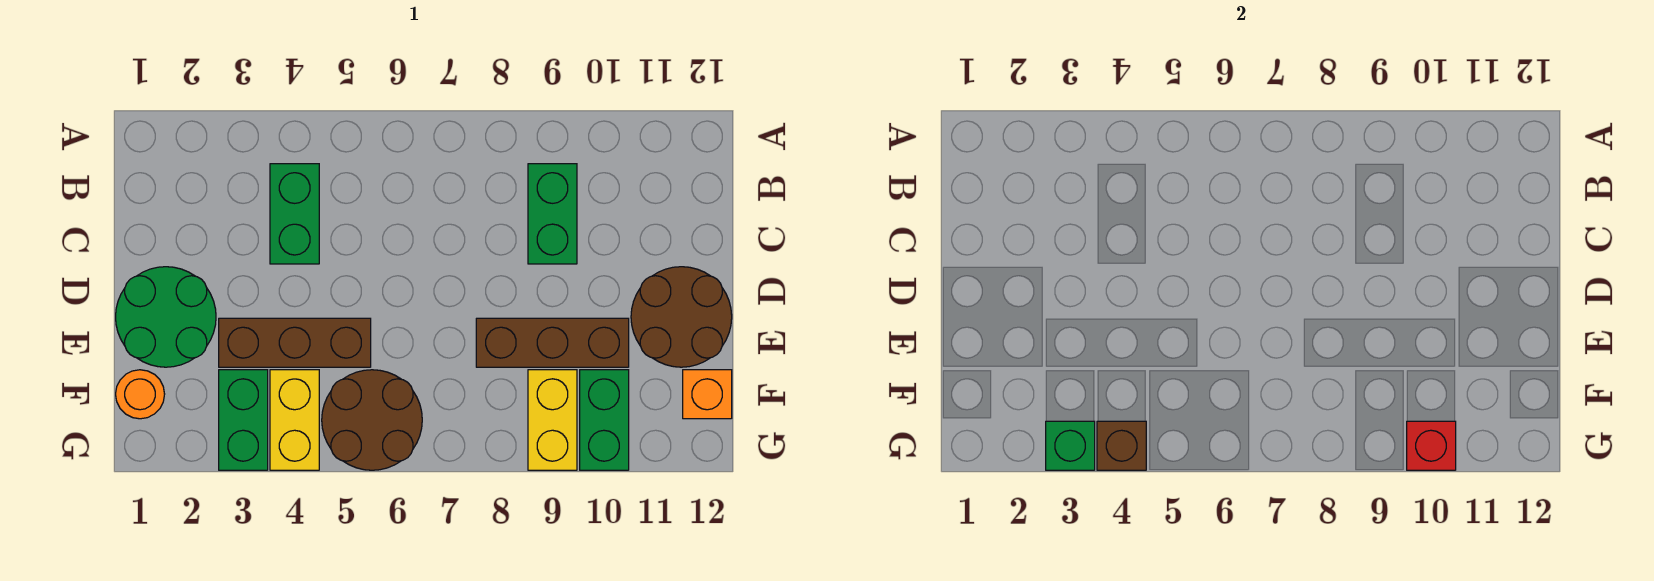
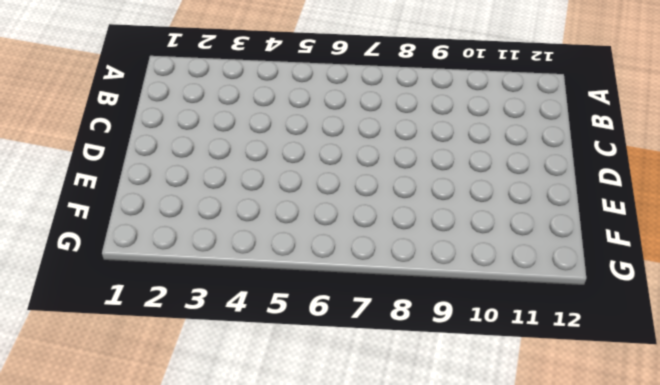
none -> green 1x2 brick [270,164,319,264]
none -> green 1x2 brick [528,164,577,264]
none -> green 2x2 round brick [116,267,216,367]

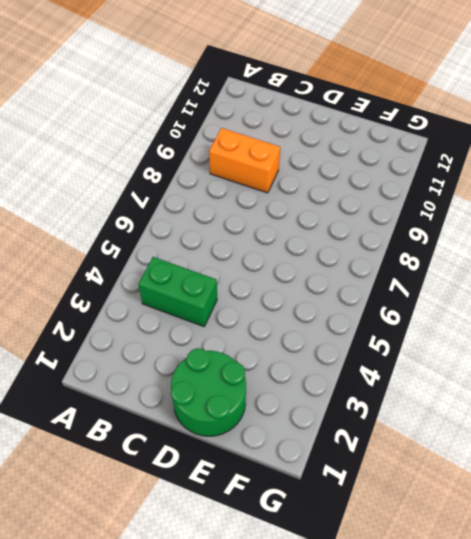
orange 1x2 brick [209,128,280,193] -> green 1x2 brick [528,164,577,264]
none -> brown 2x2 round brick [631,267,732,367]
none -> brown 1x3 brick [219,318,371,367]
none -> brown 1x3 brick [476,318,629,367]

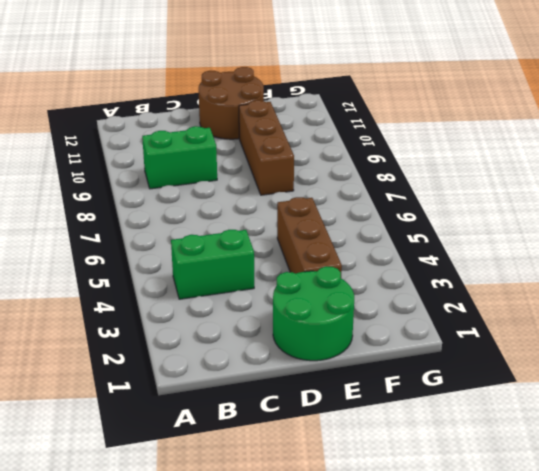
none -> orange 1x1 round brick [116,370,165,419]
none -> green 1x2 brick [219,370,268,470]
none -> yellow 1x2 brick [270,370,319,470]

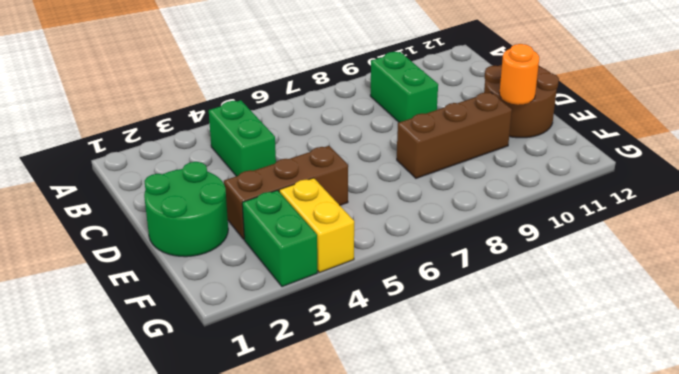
orange 1x1 round brick [499,44,539,105] -> orange 1x1 round brick moved to [116,370,165,419]
none -> brown 2x2 round brick [322,370,422,470]
none -> yellow 1x2 brick [528,370,577,470]
none -> green 1x2 brick [580,370,629,470]

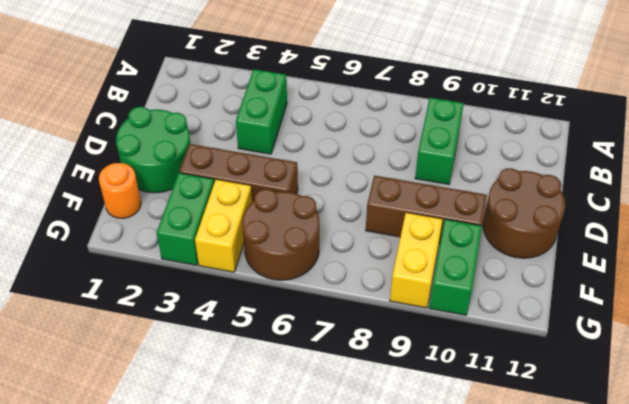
none -> orange 1x1 brick [683,370,732,419]
none -> green 1x1 brick [1046,421,1095,470]
none -> brown 1x1 brick [1097,421,1146,470]

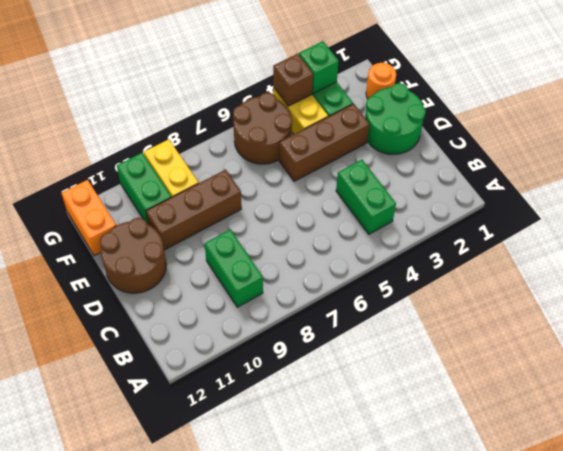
orange 1x2 brick [61,180,116,256] -> orange 1x1 brick [683,370,732,419]
none -> red 1x1 brick [1407,421,1456,470]

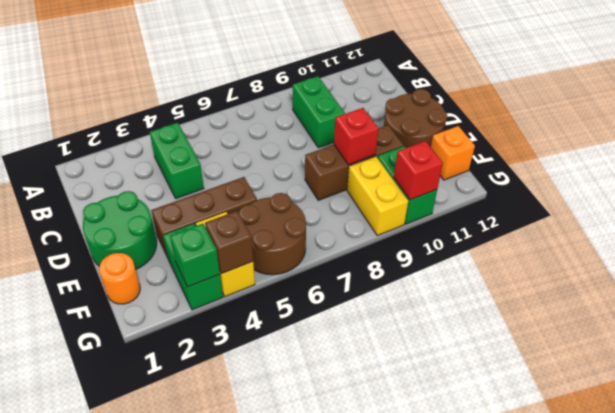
red 1x1 brick [334,108,378,165] -> none

